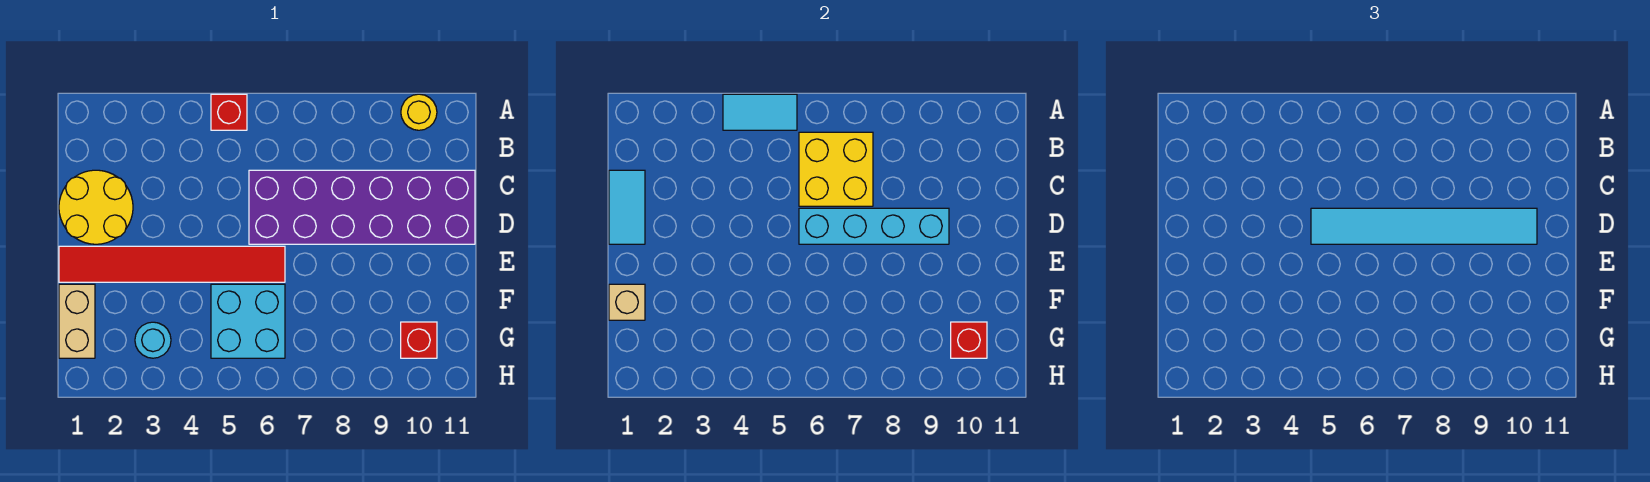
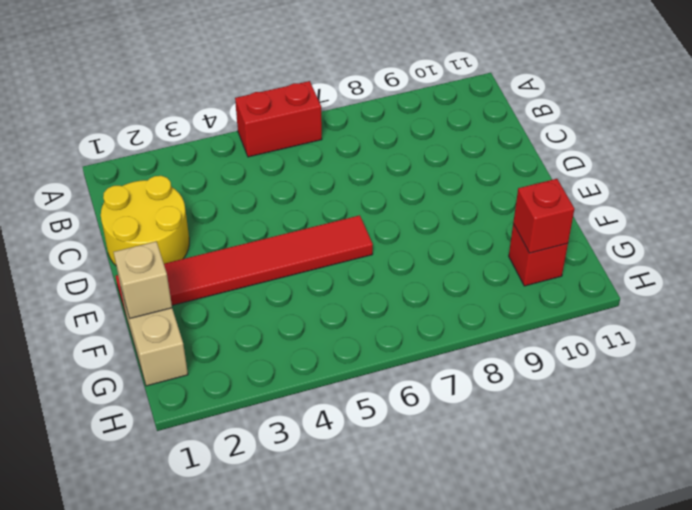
red 1x2 brick [235,81,322,157] -> red 1x1 brick [211,94,247,130]
none -> yellow 1x1 round brick [401,94,437,130]
none -> purple 2x6 brick [249,170,475,244]
none -> cyan 2x2 brick [211,284,285,358]

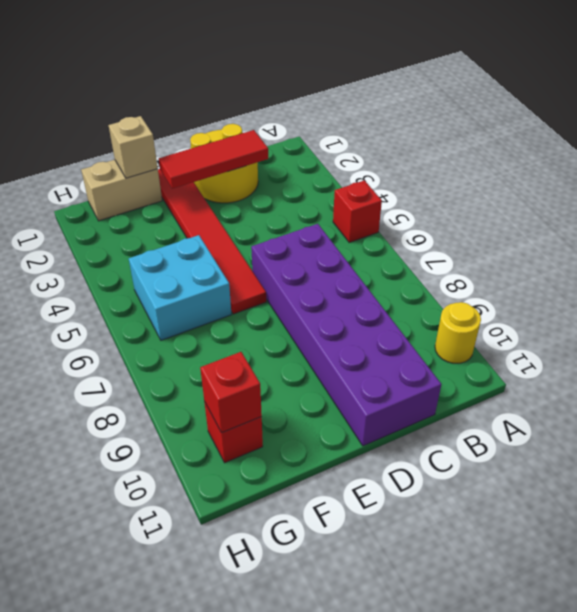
red 1x3 tile [159,130,268,189] -> none
none -> cyan 1x1 round brick [135,322,171,358]
none -> cyan 1x2 tile [723,94,797,130]
none -> yellow 2x2 brick [799,132,873,206]

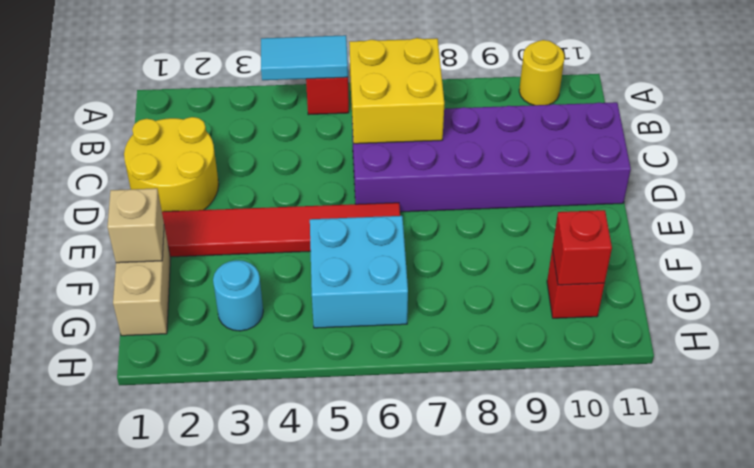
none -> cyan 1x2 tile [609,170,645,244]
none -> cyan 1x4 brick [799,208,949,244]
none -> cyan 1x6 tile [1311,208,1537,244]

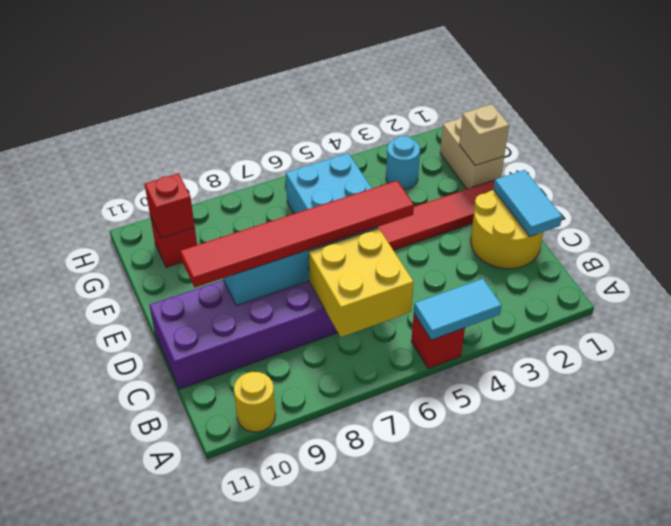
red 1x6 tile [180,181,414,287] -> cyan 1x6 tile [1311,208,1537,244]

